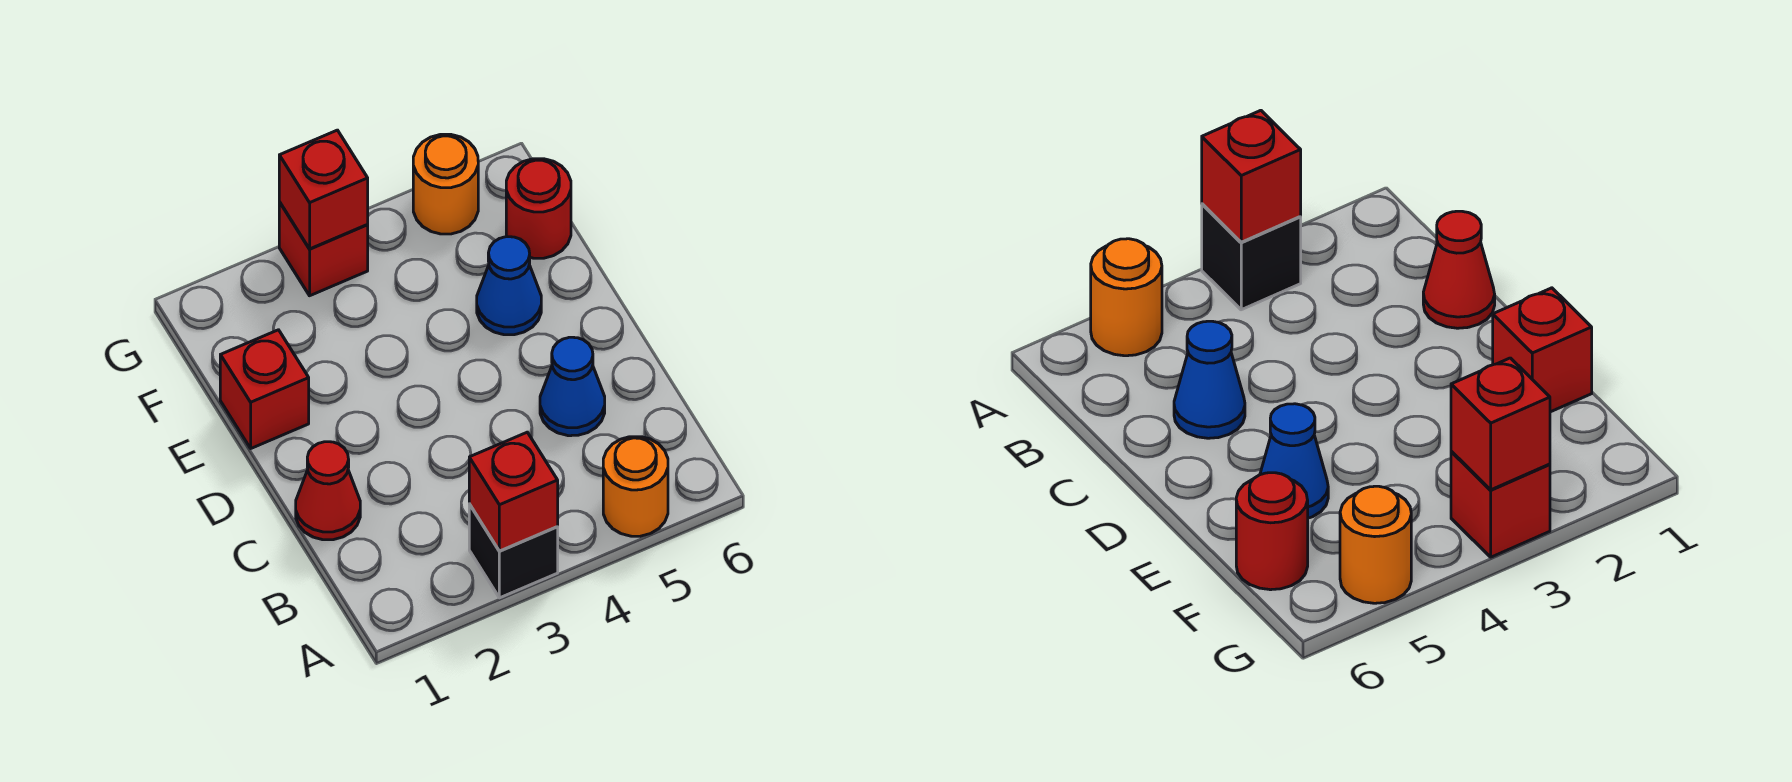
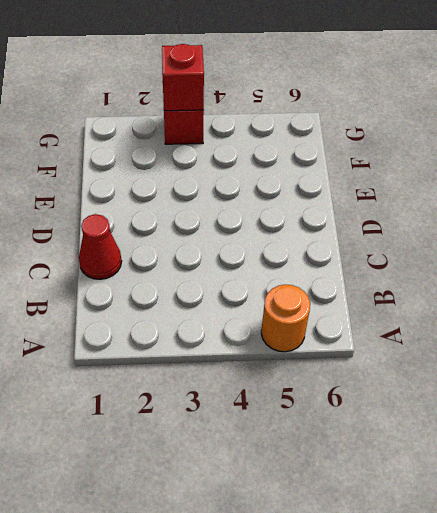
none -> black 1x1 brick [469,504,558,598]
none -> blue 1x1 cone [540,337,605,436]

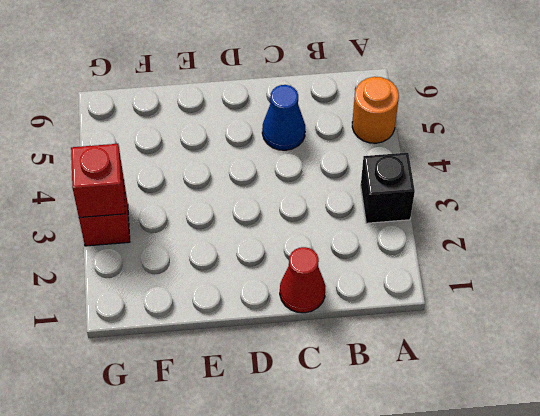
none -> red 1x1 brick [220,330,309,448]
none -> blue 1x1 cone [477,237,541,335]

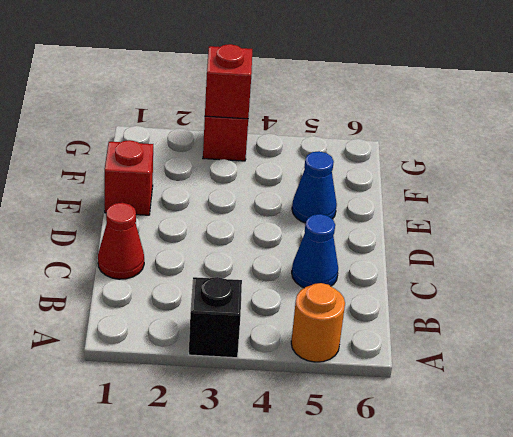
none -> red 1x1 round brick [506,159,571,258]
none -> orange 1x1 round brick [413,134,478,234]

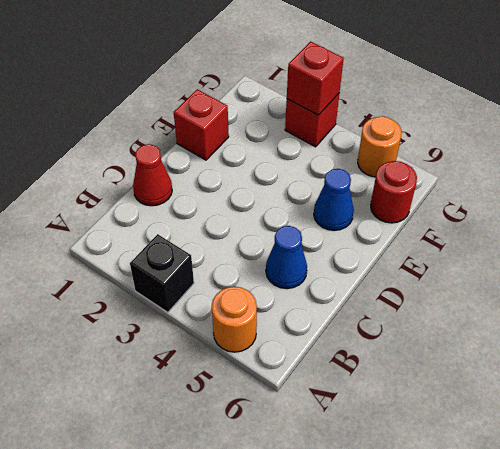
none -> red 1x1 brick [469,432,558,551]

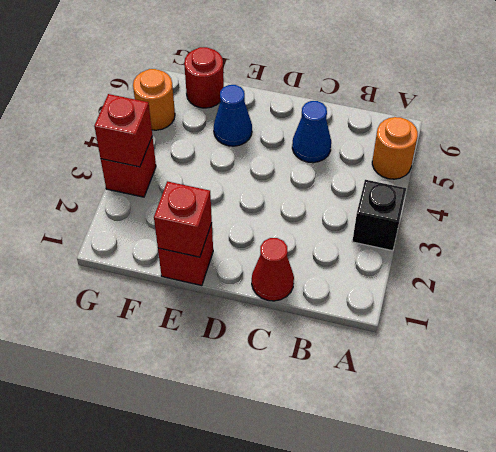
red 1x1 brick [154,181,212,257] -> red 1x1 brick moved to [469,432,558,551]

